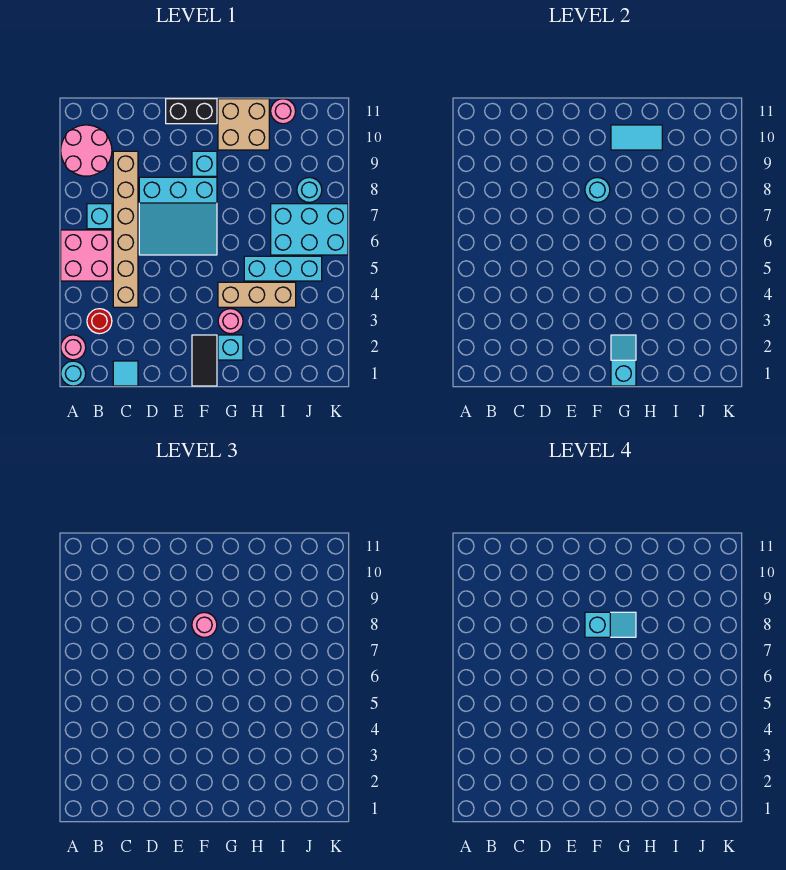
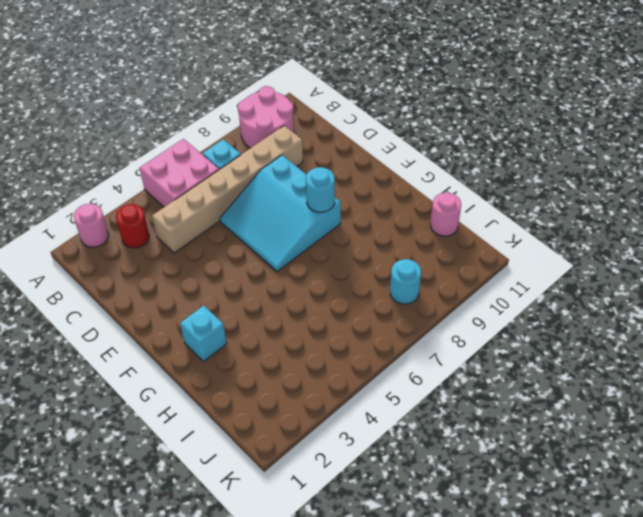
none -> cyan 1x1 round brick [61,361,86,386]
none -> cyan 1x1 tile [113,361,138,386]
none -> black 1x2 brick [166,99,217,124]

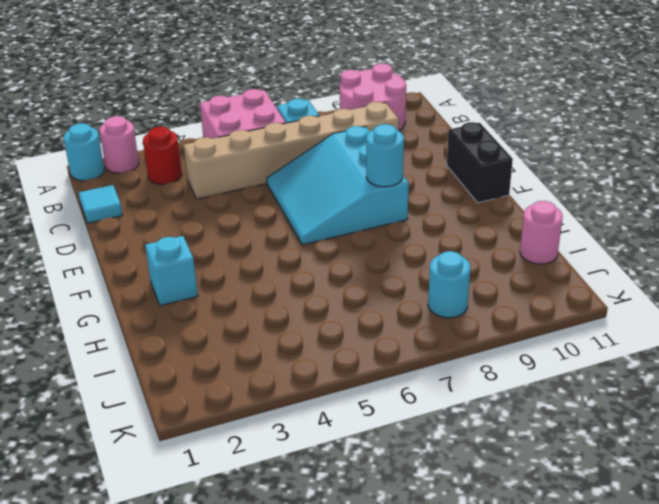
none -> black 1x2 tile [192,335,217,386]
none -> cyan 1x1 brick [192,151,217,176]
none -> pink 1x1 round brick [218,309,243,334]

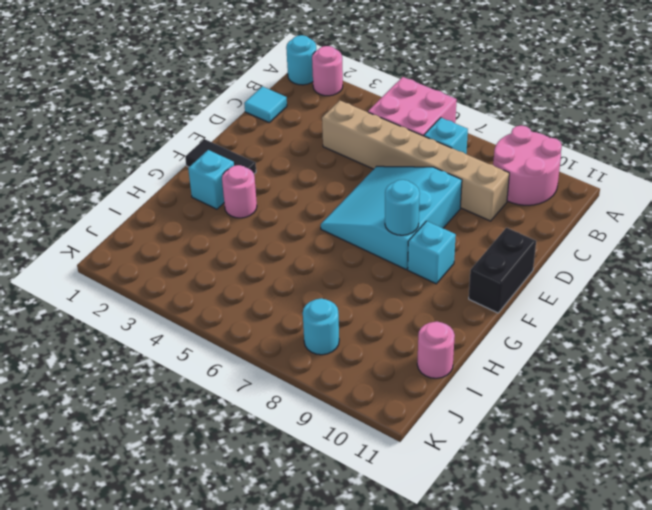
none -> red 1x1 round brick [87,309,112,334]
none -> tan 1x3 brick [218,282,296,307]
none -> tan 2x2 brick [218,99,269,150]

